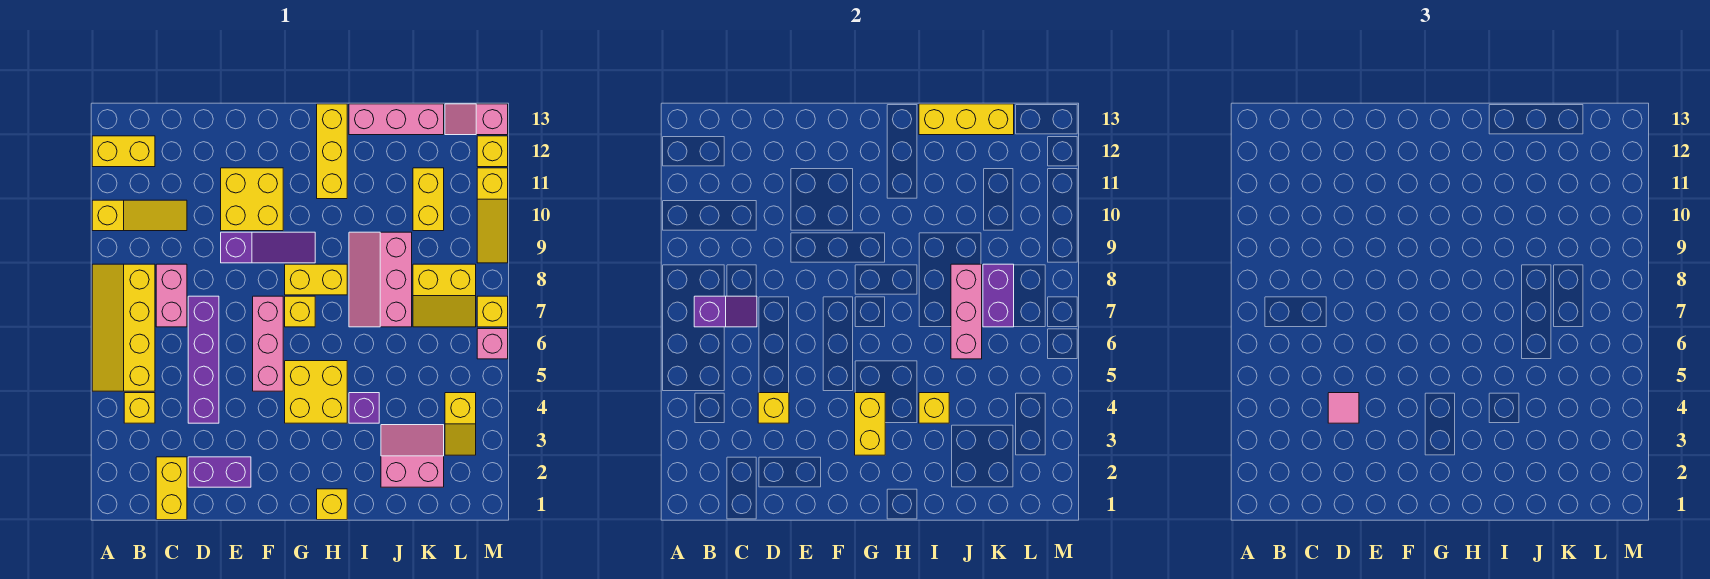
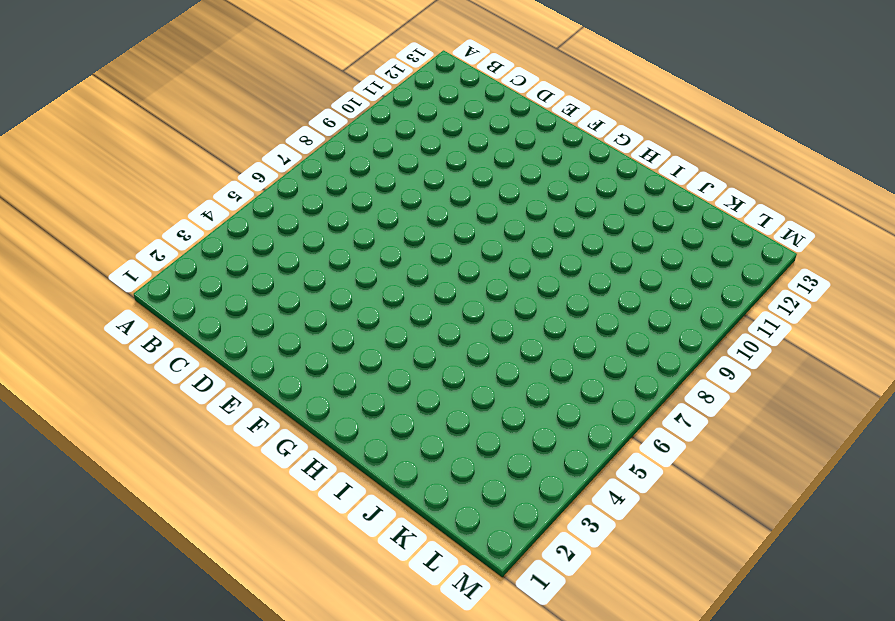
none -> yellow 2x4 slope [92,264,155,391]
none -> yellow 1x3 slope [92,200,187,231]
none -> yellow 1x2 brick [92,136,155,167]
none -> yellow 1x1 brick [124,393,155,423]

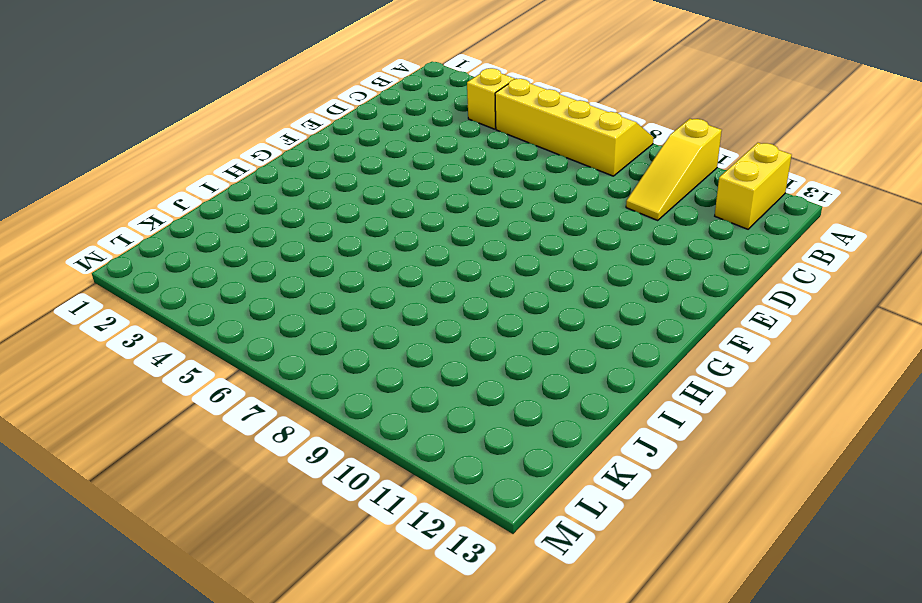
none -> yellow 1x2 brick [156,457,187,520]
none -> pink 1x2 brick [156,264,187,327]
none -> purple 1x2 brick [188,457,251,487]
none -> purple 1x4 brick [188,296,219,423]

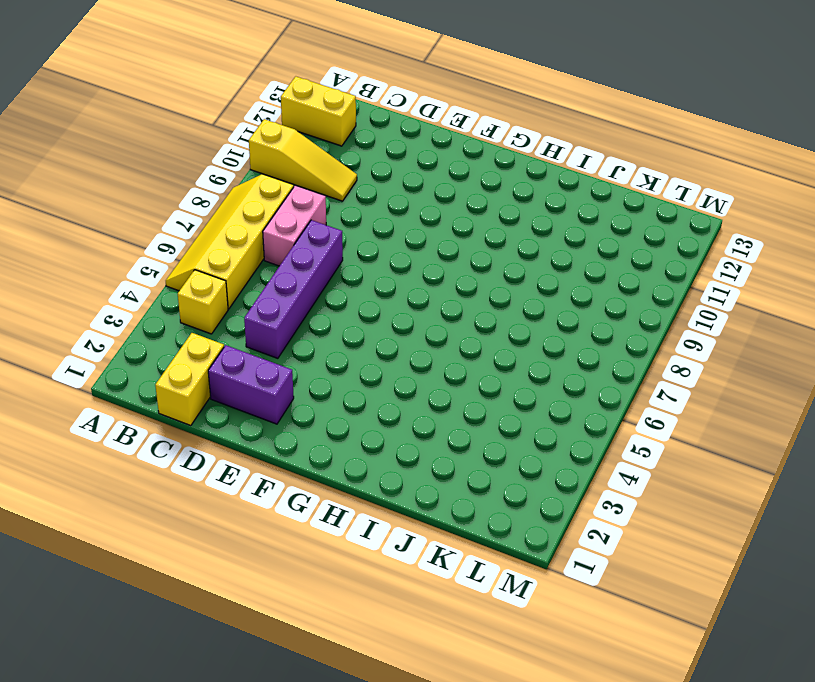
none -> purple 1x3 slope [221,232,315,263]
none -> yellow 2x2 brick [221,168,283,231]
none -> pink 1x3 brick [253,296,283,391]
none -> yellow 2x2 brick [285,361,347,423]

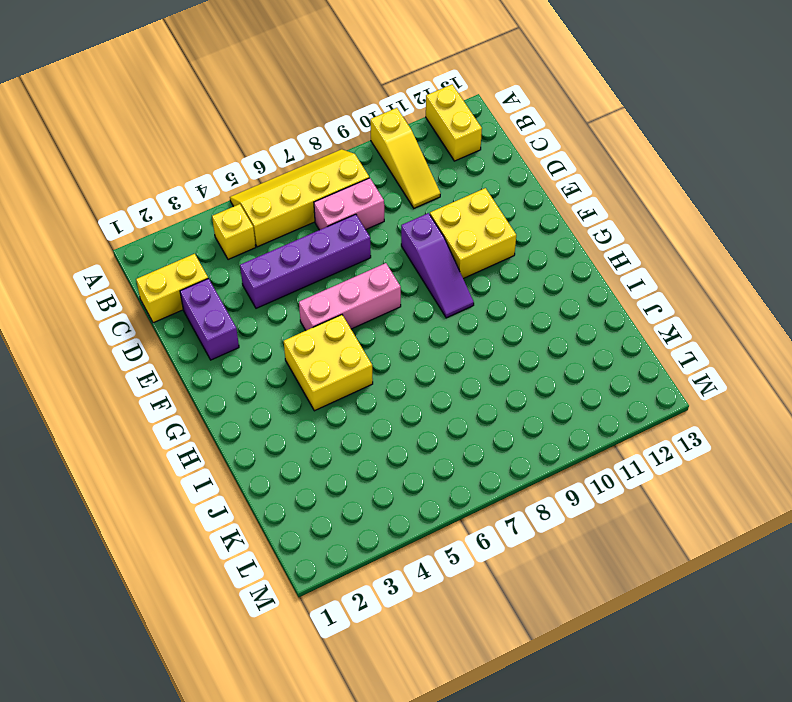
none -> yellow 1x1 brick [285,296,315,327]
none -> yellow 1x2 brick [285,264,347,295]
none -> yellow 1x1 brick [317,489,347,520]
none -> yellow 1x3 brick [317,104,347,199]

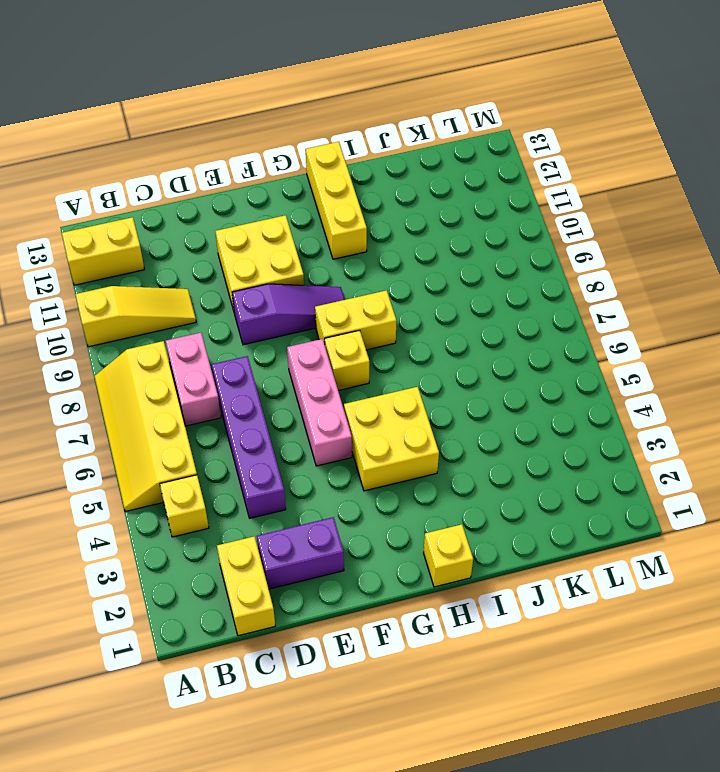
none -> purple 1x1 brick [349,393,379,423]
none -> pink 2x3 slope [349,232,412,327]
none -> pink 1x3 brick [349,104,444,135]
none -> pink 2x2 slope [381,425,444,487]

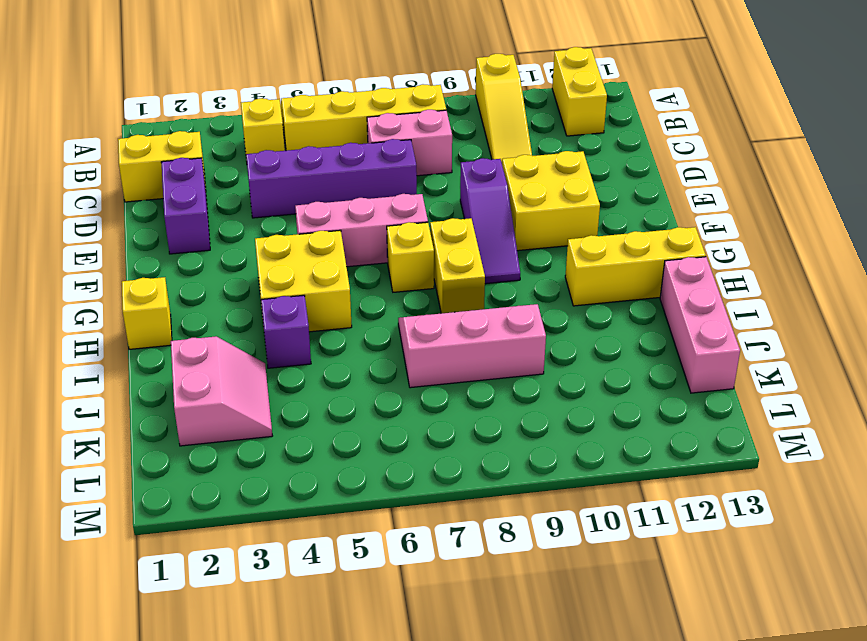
none -> yellow 2x2 slope [413,264,476,327]
none -> yellow 1x2 brick [413,168,444,231]
none -> yellow 1x2 slope [445,393,476,455]
none -> pink 1x2 slope [445,104,508,135]

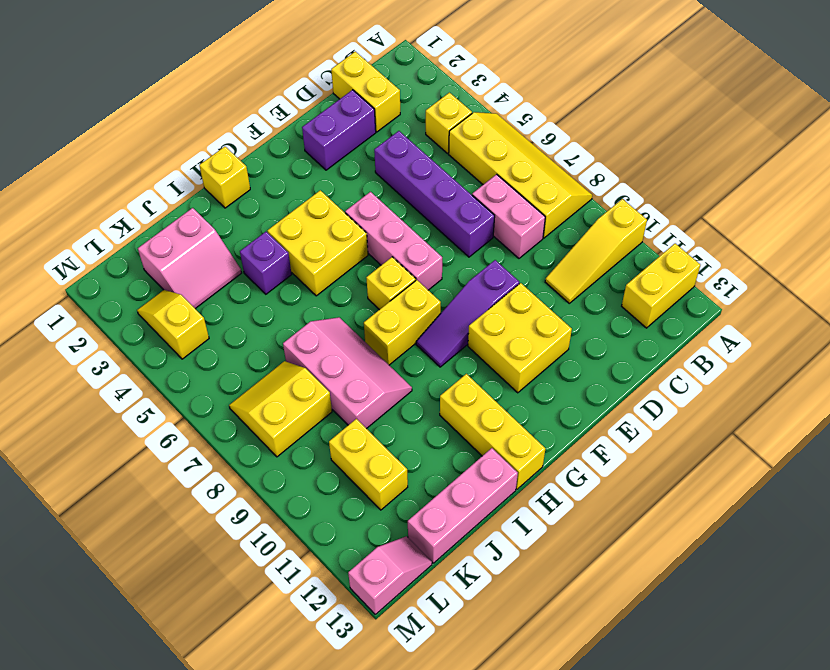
none -> pink 1x1 brick [477,329,508,359]
none -> yellow 1x1 brick [477,296,508,327]
none -> yellow 1x3 slope [477,168,508,263]
none -> yellow 1x1 brick [477,136,508,167]

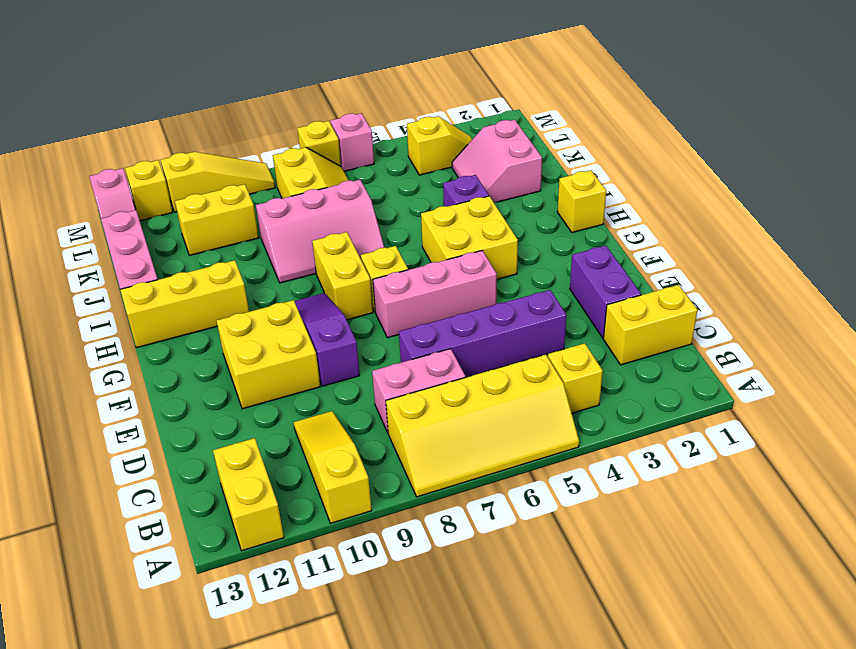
none -> purple 1x2 slope [694,296,757,327]
none -> yellow 1x1 brick [758,393,789,423]
none -> yellow 1x2 brick [855,393,885,455]
none -> yellow 1x1 brick [919,393,949,423]

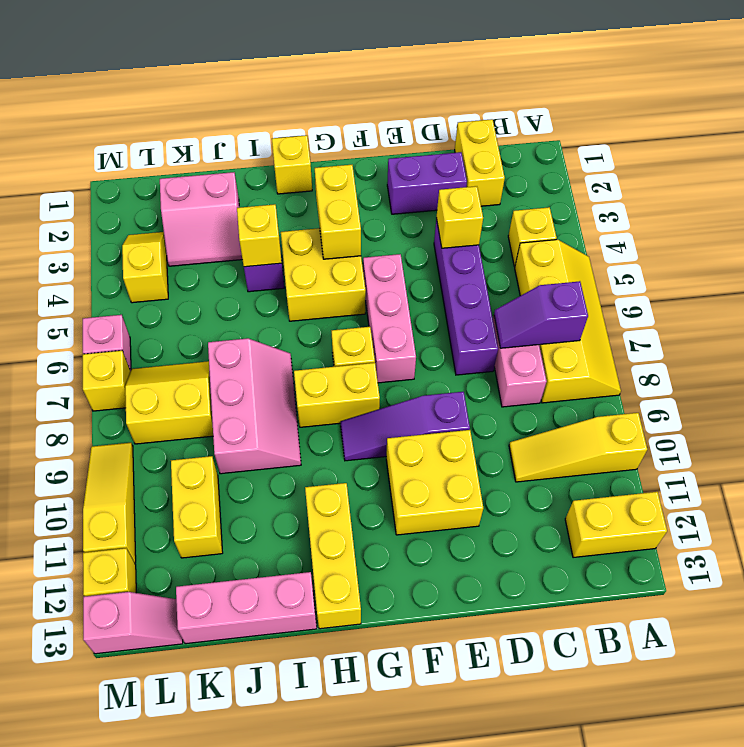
none -> yellow 1x3 brick [919,104,1014,135]
none -> pink 1x3 brick [951,264,982,359]
none -> purple 1x2 brick [983,264,1014,327]
none -> pink 1x1 tile [1328,393,1359,423]

